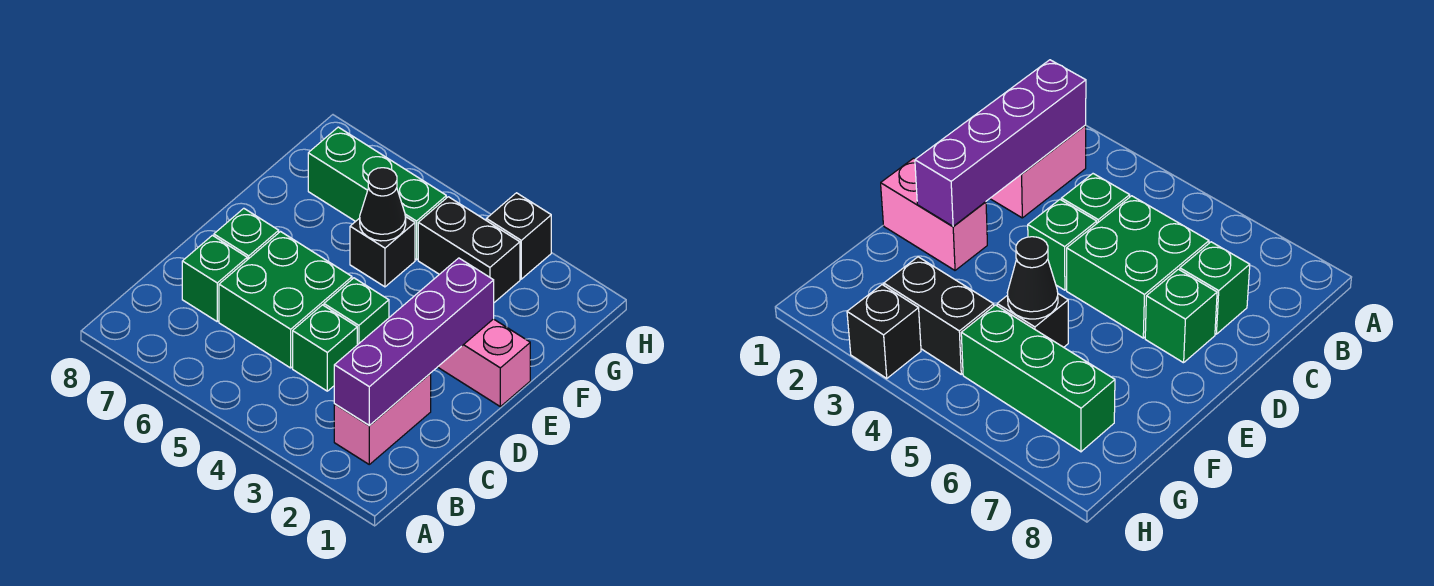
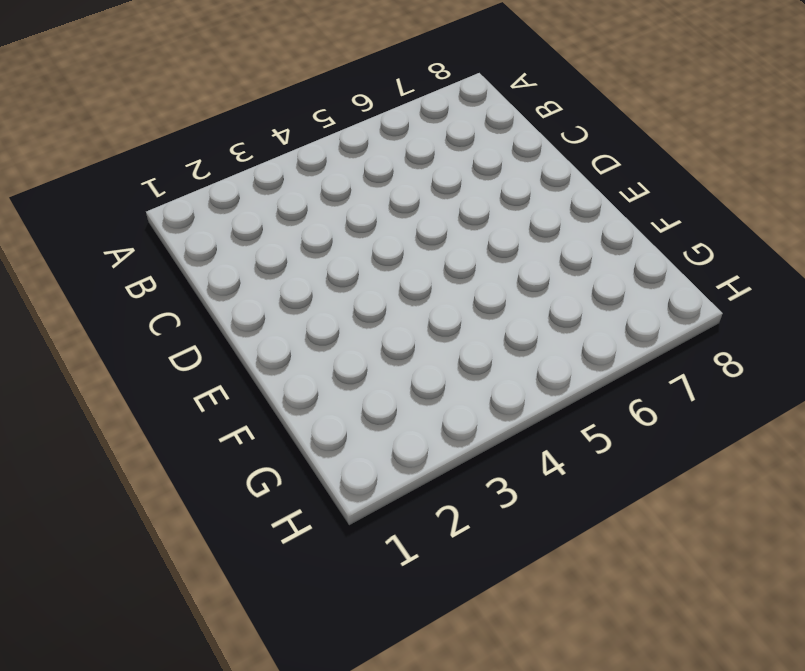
none -> pink 1x2 brick [334,373,431,464]
none -> green 1x1 brick [293,305,357,391]
none -> green 2x2 brick [219,232,352,368]

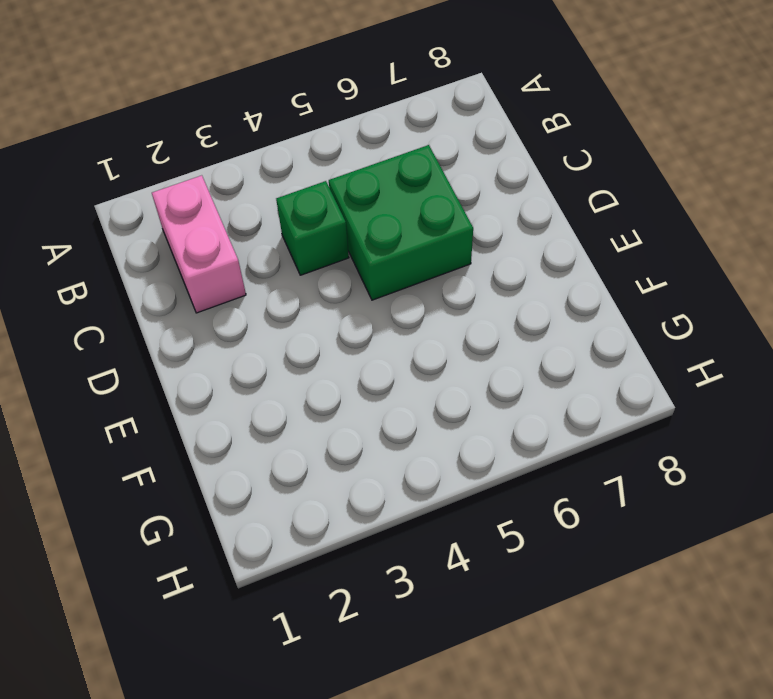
none -> green 1x1 brick [182,235,247,321]
none -> green 1x1 brick [324,278,389,345]
none -> green 1x1 brick [214,208,279,260]

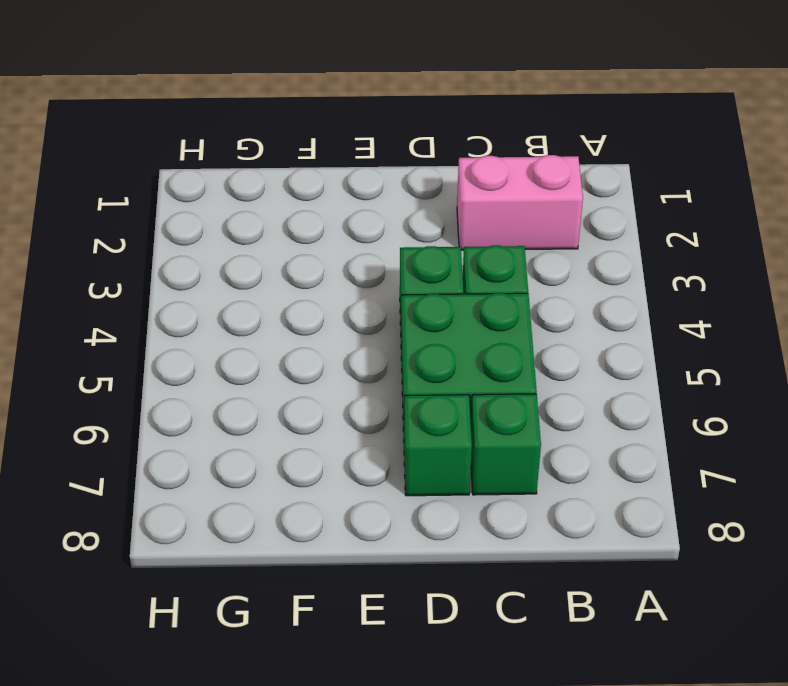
none -> pink 1x2 brick [438,319,530,407]
none -> black 1x1 brick [350,216,415,287]
none -> black 1x2 brick [418,197,520,302]

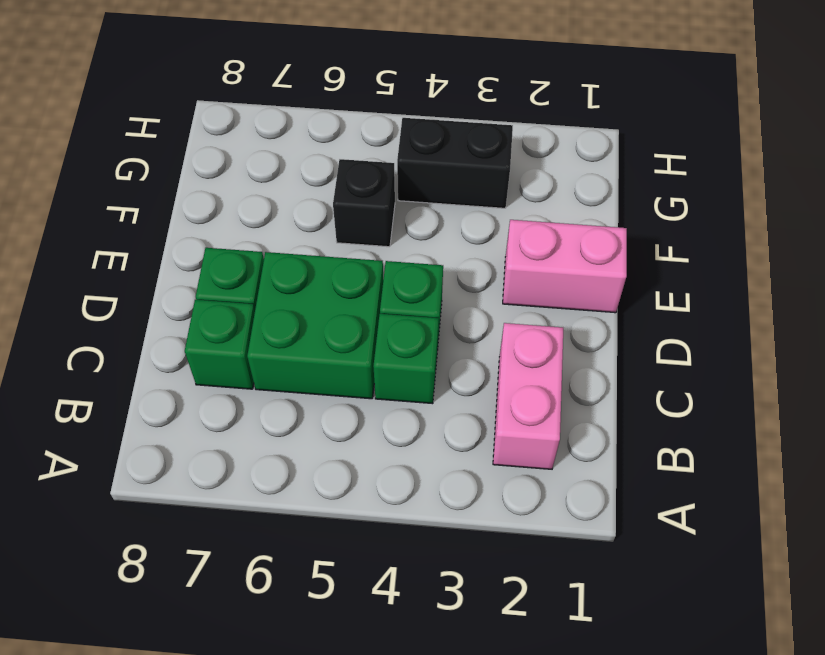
none -> green 1x3 brick [308,127,446,260]
none -> black 1x1 brick [486,193,551,279]
none -> purple 1x4 brick [334,258,494,426]

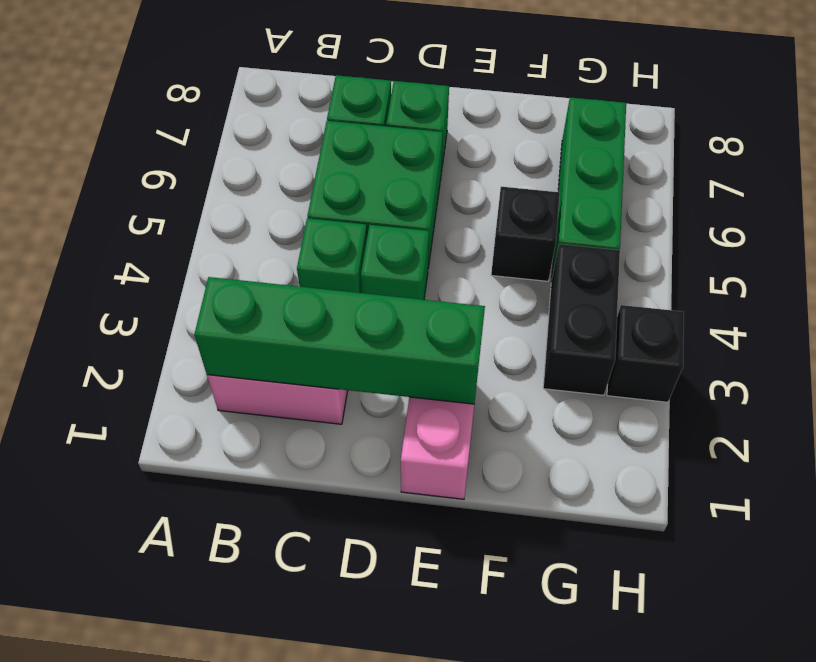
green 1x4 brick [194,277,485,404] -> purple 1x4 brick [334,258,494,426]
none -> black 1x1 cone [360,168,406,241]

